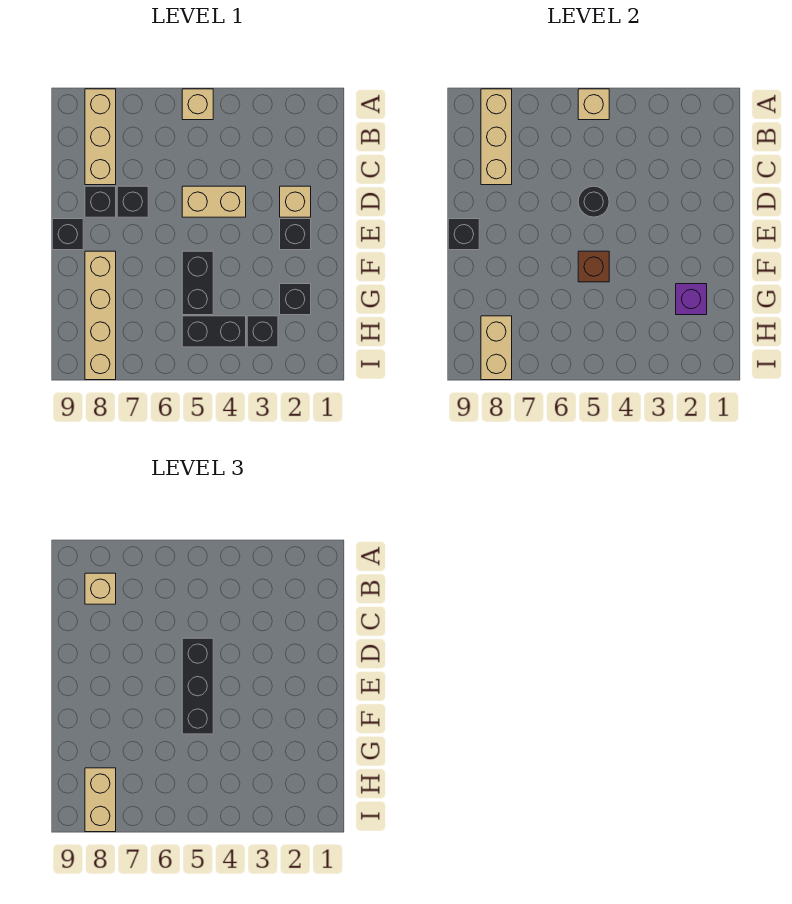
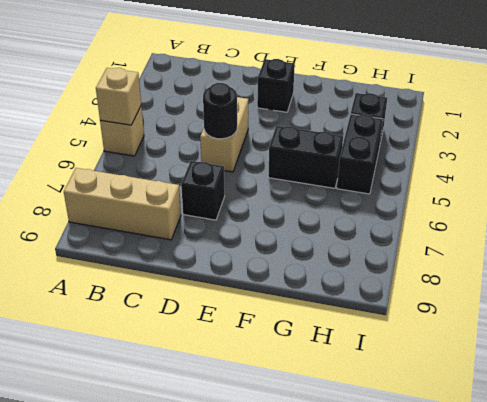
none -> tan 1x1 brick [280,186,311,217]
none -> black 1x1 brick [85,186,116,217]
none -> black 1x1 brick [52,219,83,250]

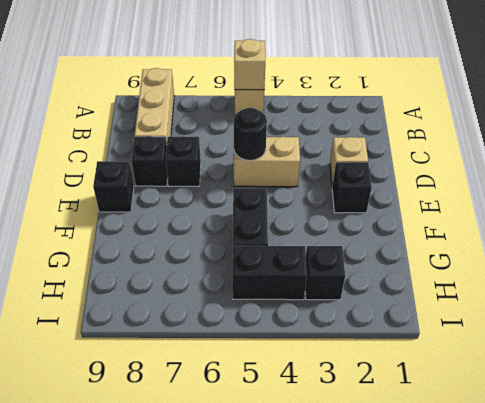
none -> tan 1x4 brick [85,251,116,380]
none -> black 1x1 brick [280,284,311,315]
none -> tan 1x3 brick [481,89,512,185]

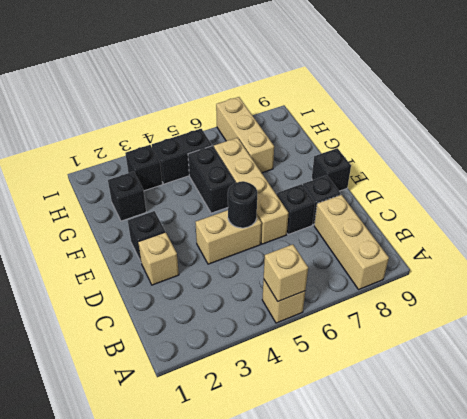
tan 1x4 brick [214,138,289,244] -> tan 1x4 brick moved to [85,251,116,380]
tan 1x3 brick [216,97,274,173] -> tan 1x3 brick moved to [481,89,512,185]
none -> black 1x1 brick [448,219,479,250]
none -> brown 1x1 brick [578,251,609,282]
none -> purple 1x1 brick [676,284,707,315]

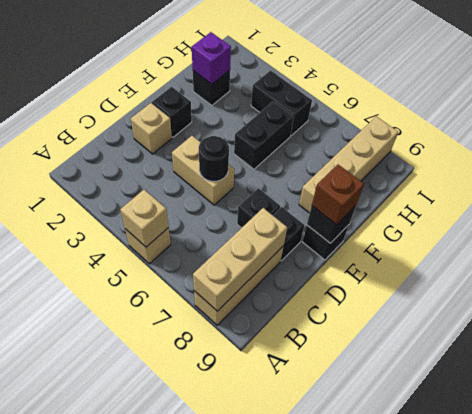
brown 1x1 brick [312,165,364,225] -> brown 1x1 brick moved to [578,251,609,282]
none -> black 1x1 brick [247,316,278,347]
none -> tan 1x2 brick [481,316,512,380]
none -> tan 1x1 brick [85,573,116,604]

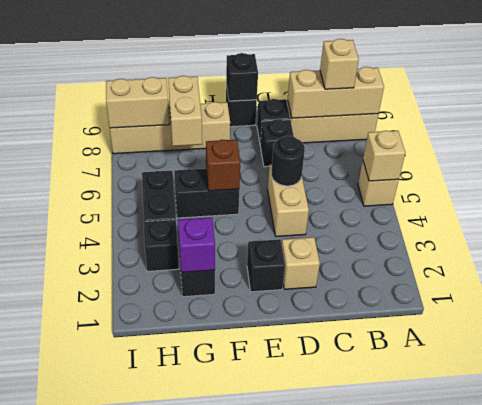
tan 1x2 brick [168,76,202,146] -> tan 1x2 brick turned to [85,768,116,832]
none -> black 1x3 brick [182,638,213,734]

